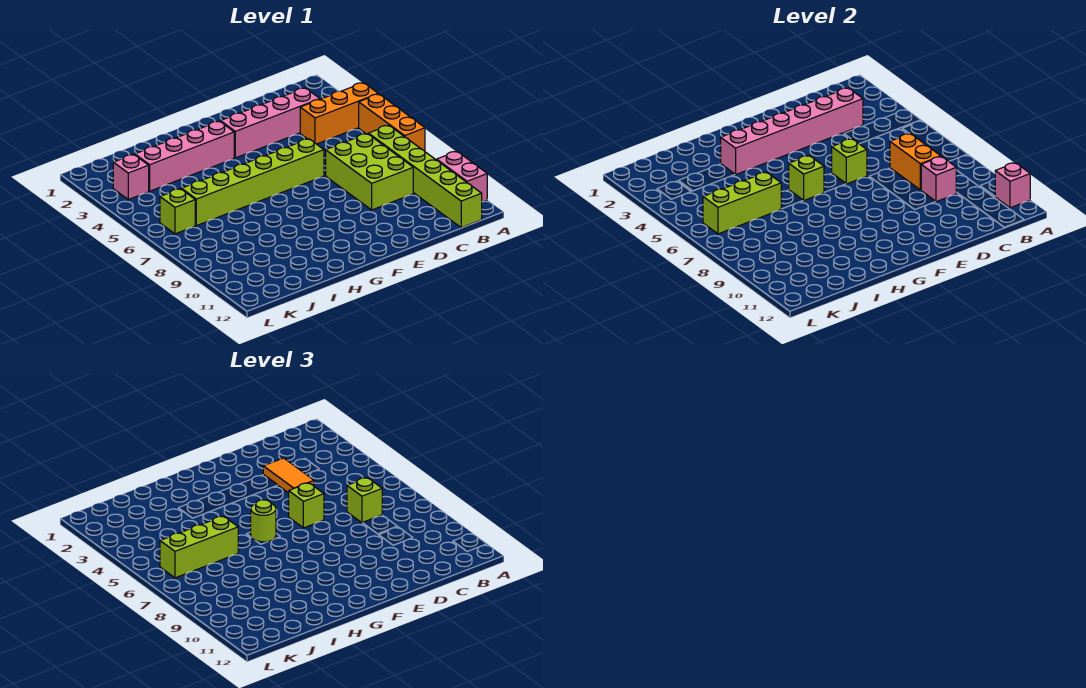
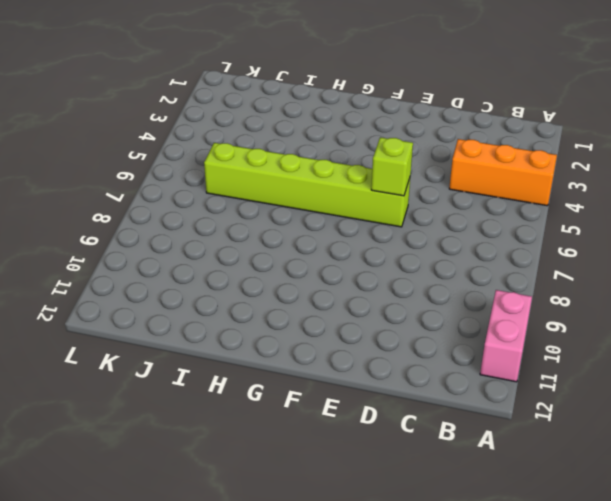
none -> orange 1x3 brick [359,94,425,151]
none -> lime 1x6 brick [368,125,482,228]
none -> pink 1x4 brick [220,88,320,158]

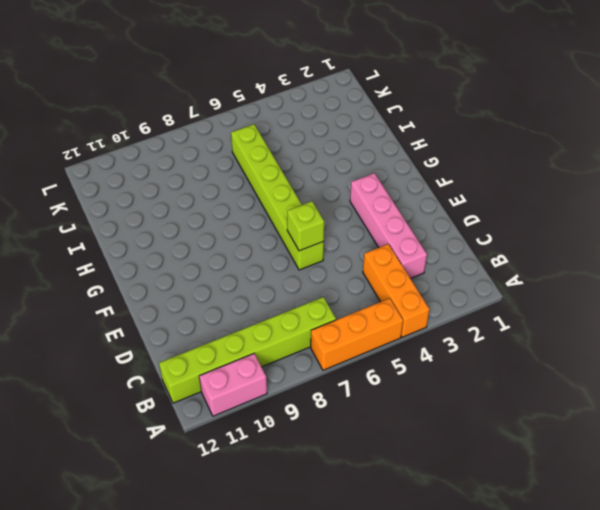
none -> lime 2x3 brick [326,134,413,210]
none -> pink 1x4 brick [135,121,234,191]
none -> pink 1x1 brick [113,154,149,200]

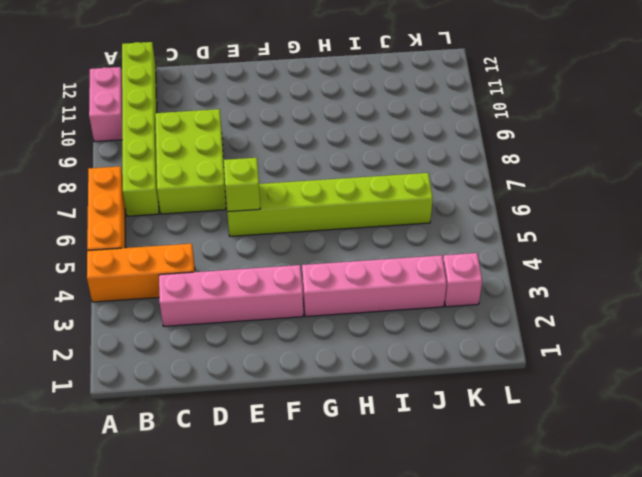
none -> lime 1x1 brick [160,189,195,234]
none -> pink 1x1 brick [995,163,1030,208]
none -> pink 1x6 brick [721,88,863,175]

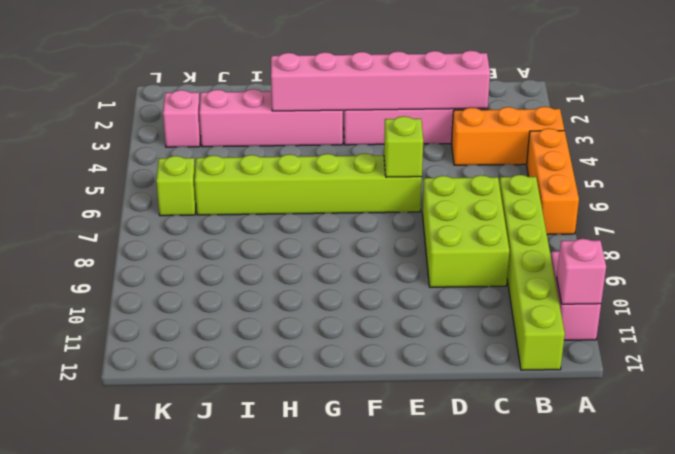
none -> orange 1x2 brick [890,134,941,190]
none -> pink 1x1 brick [921,157,956,202]
none -> lime 1x1 brick [789,156,824,201]

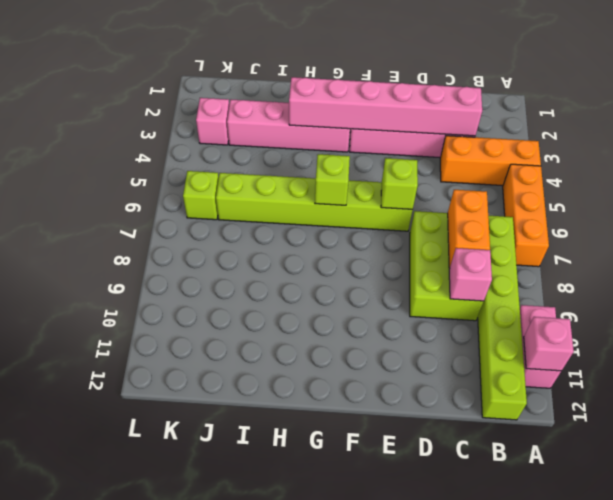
none -> lime 1x3 brick [703,172,781,234]
none -> lime 1x1 brick [347,478,382,523]
none -> orange 1x2 tile [263,458,314,493]

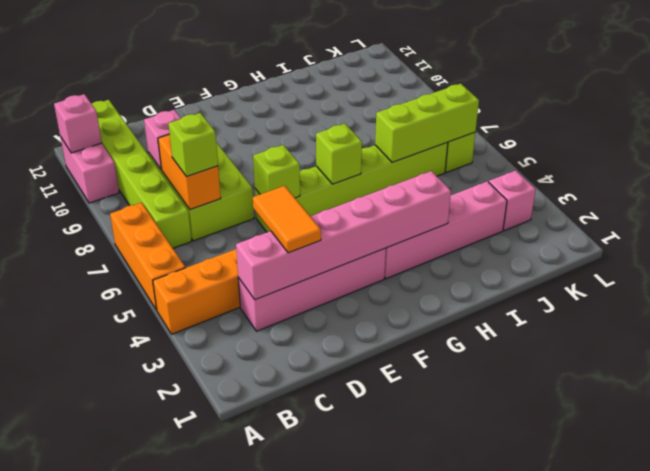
none -> lime 1x1 brick [289,483,324,528]
none -> lime 1x1 round brick [251,500,276,542]
none -> lime 1x3 brick [160,516,238,578]

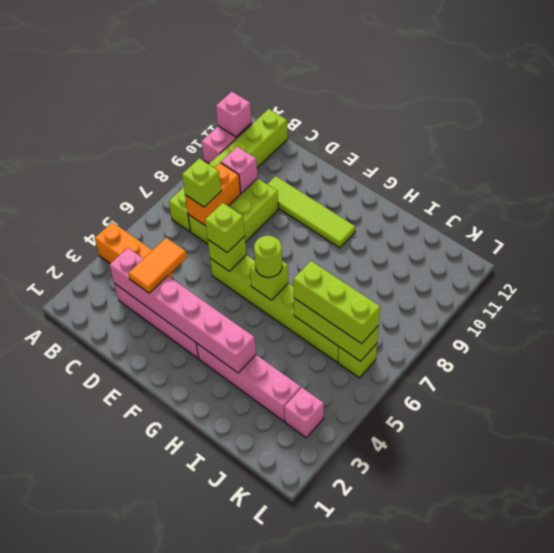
lime 1x4 tile [267,176,355,248] -> none
none -> orange 1x3 brick [359,94,425,151]

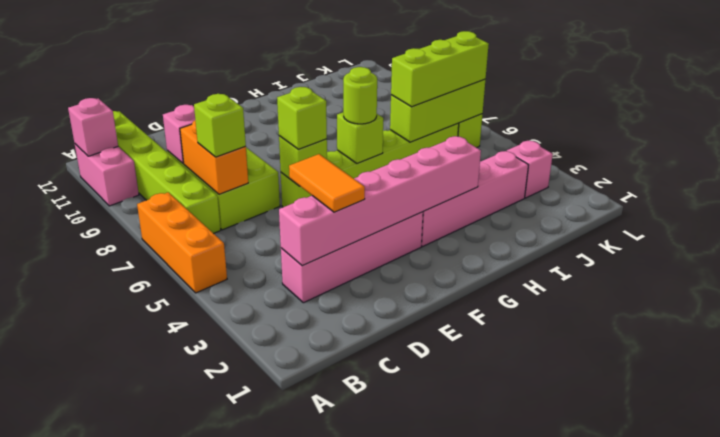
none -> orange 1x3 brick [300,83,378,144]

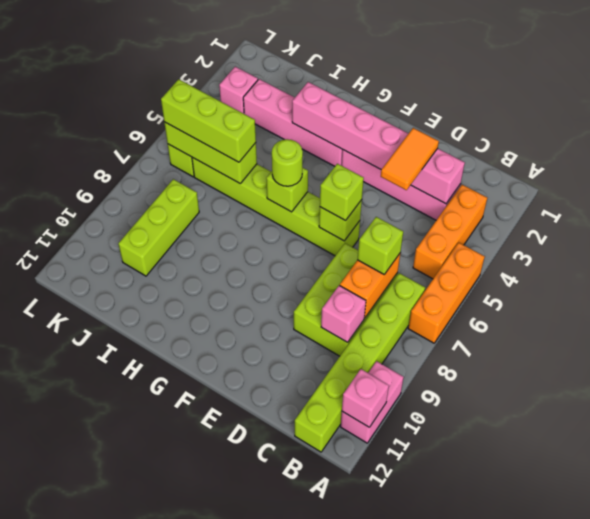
orange 1x3 brick [413,185,487,279] -> orange 1x3 brick turned to [300,83,378,144]
lime 1x3 brick [118,179,199,276] -> none

